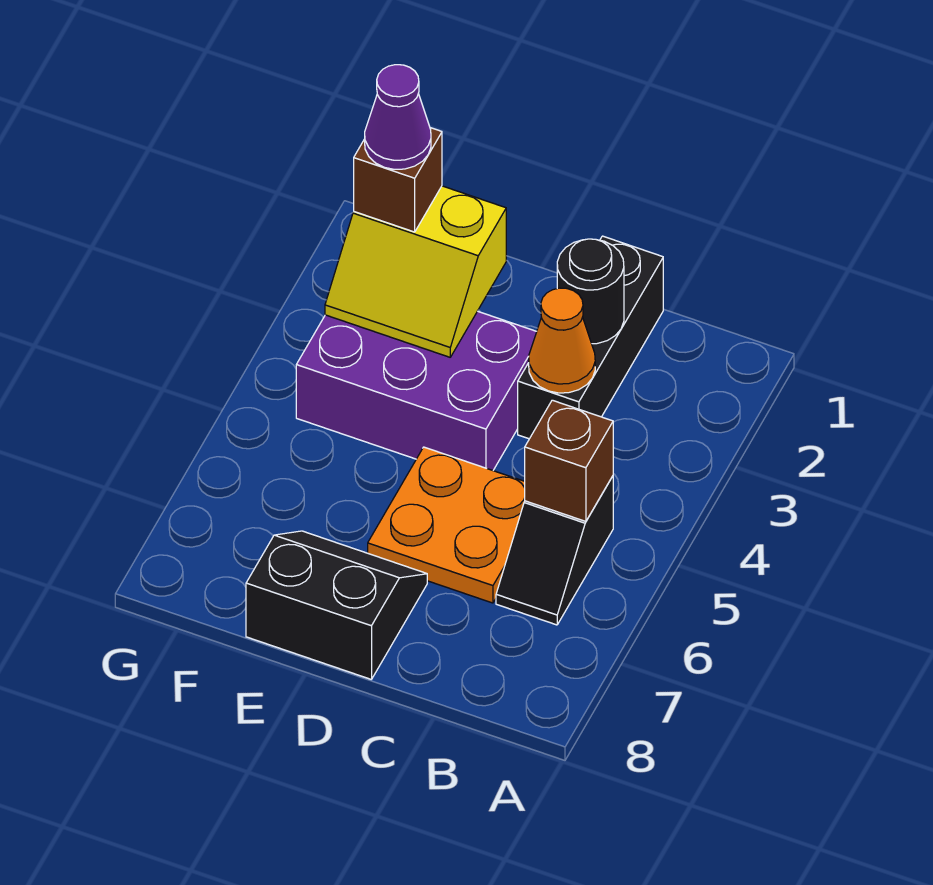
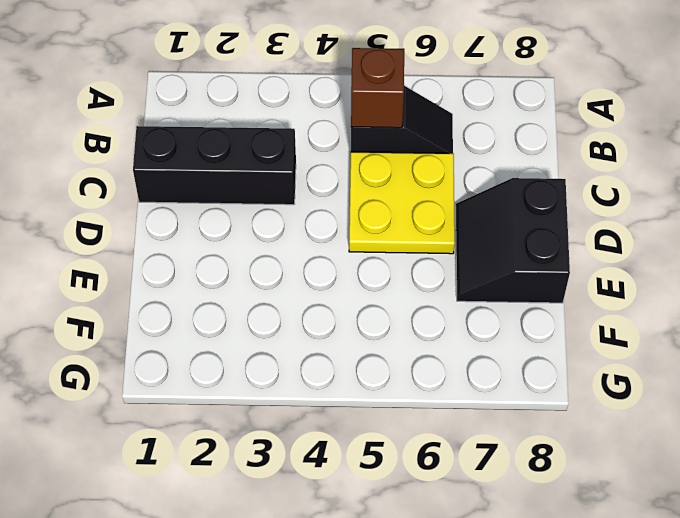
yellow 2x2 plate [349,152,455,254] -> orange 2x2 plate [368,447,525,603]
none -> purple 2x3 brick [296,311,537,470]
none -> black 1x1 round brick [557,239,624,344]

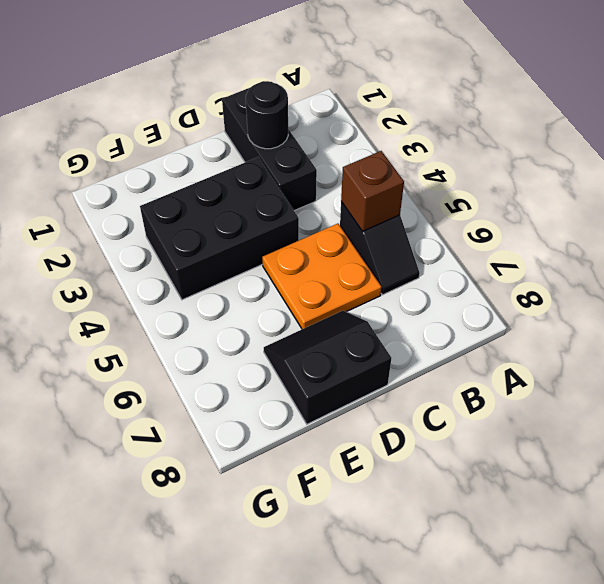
black 2x3 brick [140,157,299,300] -> purple 2x3 brick [296,311,537,470]
none -> orange 1x1 cone [529,288,595,393]
none -> yellow 2x2 slope [325,186,506,357]

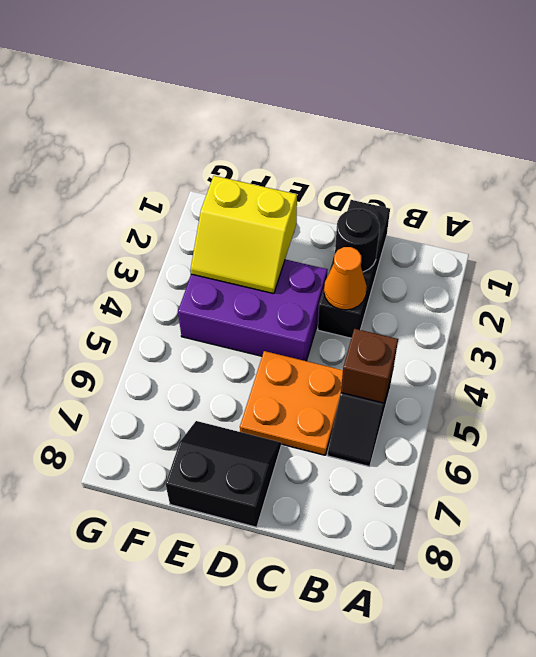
none -> brown 1x1 brick [354,128,442,232]
none -> purple 1x1 cone [365,65,431,169]

